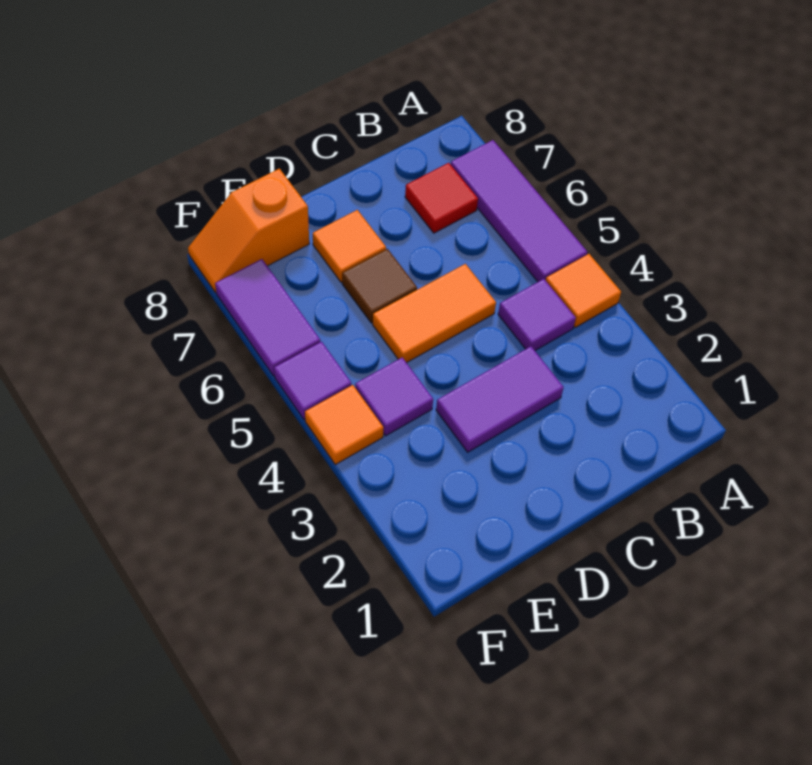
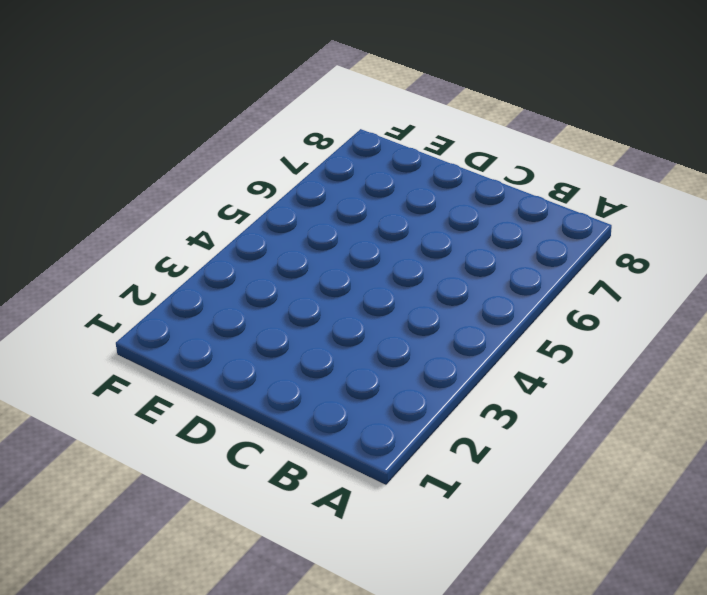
none -> orange 1x1 tile [546,254,621,327]
none -> purple 1x3 tile [451,140,587,282]
none -> purple 1x1 tile [498,279,576,350]

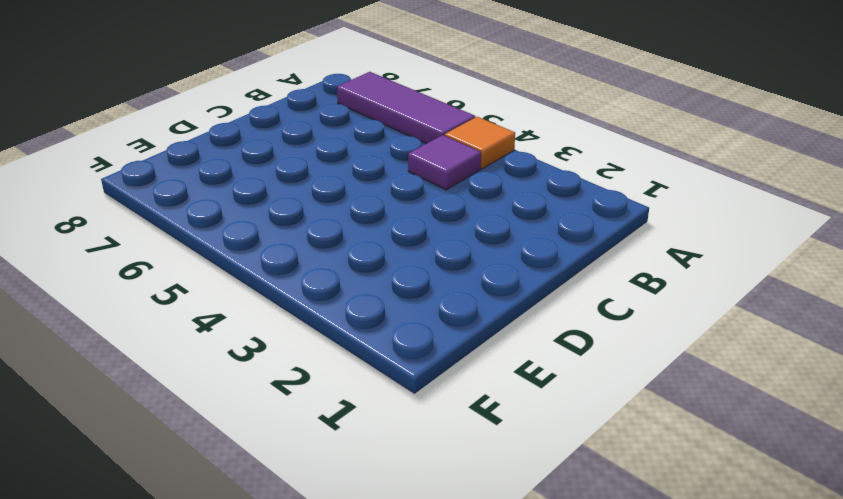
none -> red 1x1 tile [405,163,478,233]
none -> purple 1x2 tile [436,346,564,452]
none -> orange 1x2 tile [373,264,496,363]

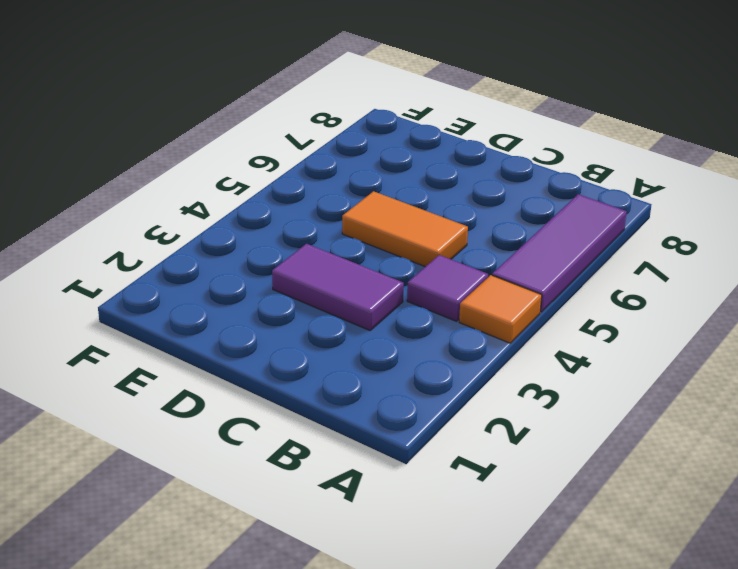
none -> red 1x1 tile [405,163,478,233]
none -> brown 1x1 tile [342,249,417,323]
none -> orange 1x1 tile [313,210,386,282]

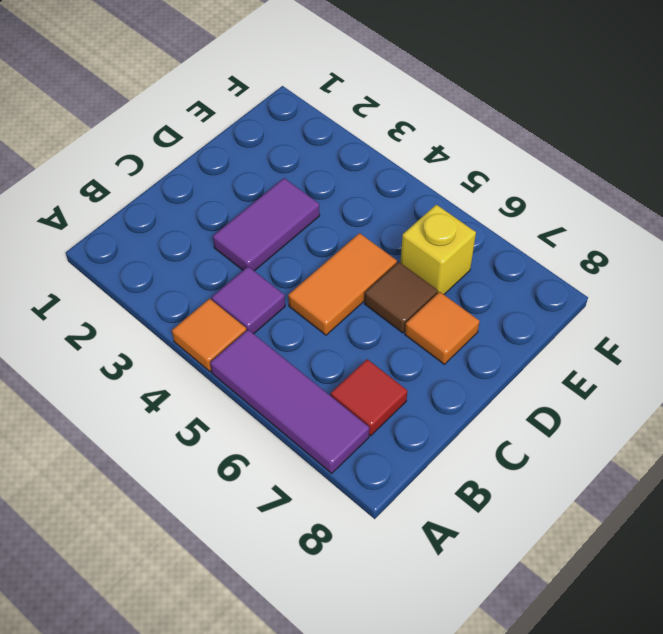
yellow 1x1 brick [400,205,476,294] -> none
none -> purple 1x1 tile [355,358,433,436]
none -> orange 1x2 slope [188,169,309,293]
none -> orange 1x1 tile [305,385,384,464]

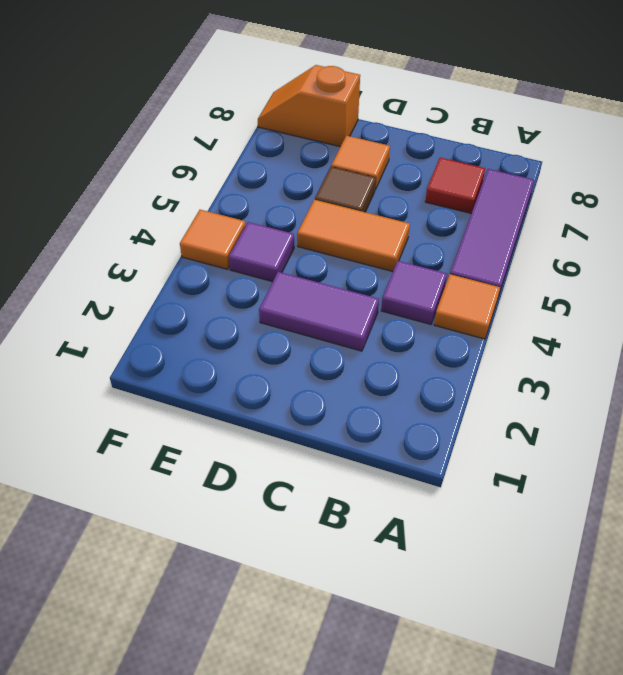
none -> purple 1x1 tile [274,342,351,420]
none -> purple 1x2 tile [215,259,320,376]

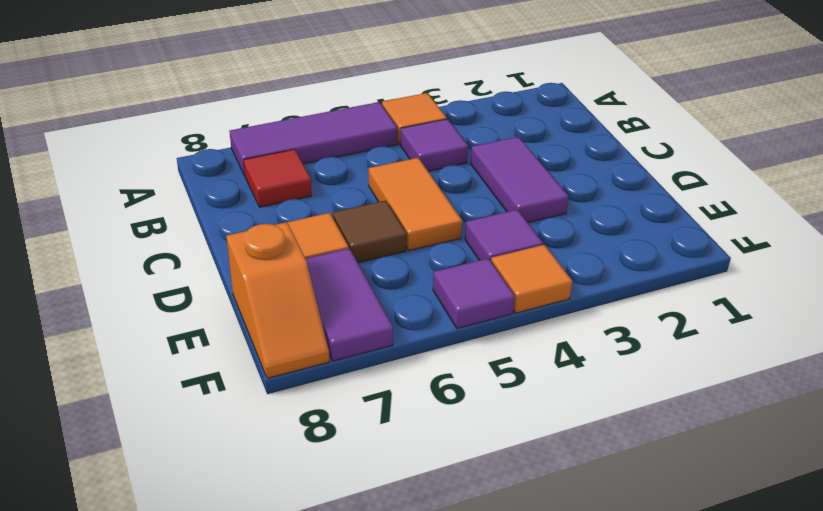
purple 1x2 tile [305,248,393,361] -> purple 1x2 tile turned to [215,259,320,376]

